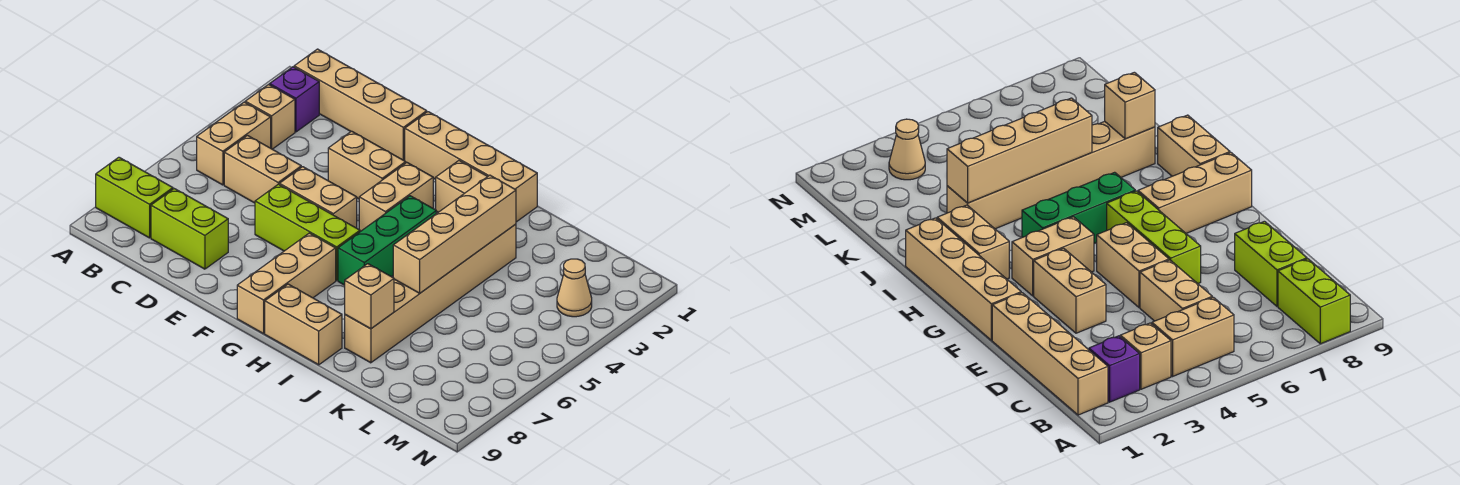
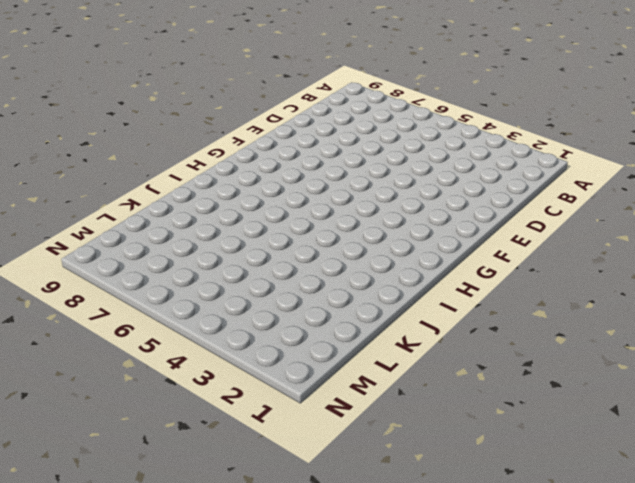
none -> lime 1x2 brick [96,157,173,238]
none -> tan 1x4 brick [294,49,427,160]
none -> purple 1x1 brick [270,67,319,132]

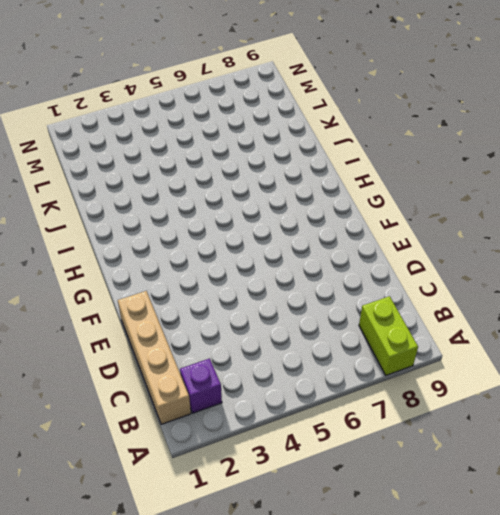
none -> tan 1x1 brick [245,85,295,149]
none -> tan 1x2 brick [197,102,271,185]
none -> tan 1x2 brick [224,136,301,203]

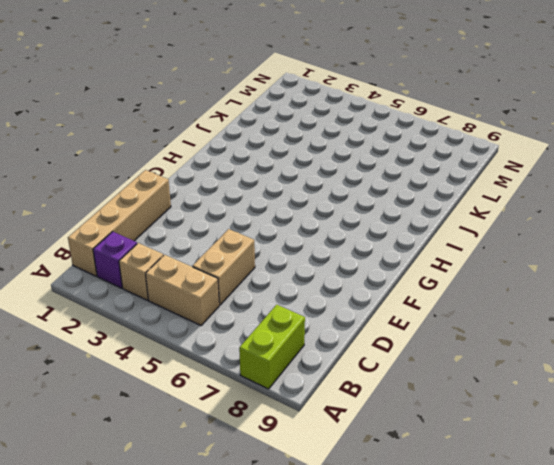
none -> lime 1x2 brick [151,189,228,269]
none -> tan 1x2 brick [328,131,406,199]
none -> tan 1x2 brick [279,167,357,228]

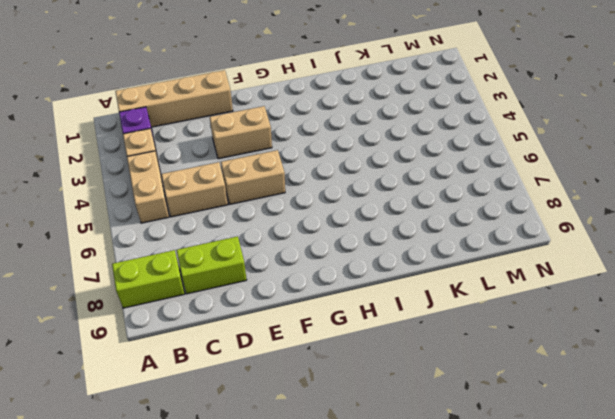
none -> lime 1x3 brick [255,184,360,280]
none -> tan 1x4 brick [405,112,537,222]
none -> tan 1x2 brick [359,163,433,231]

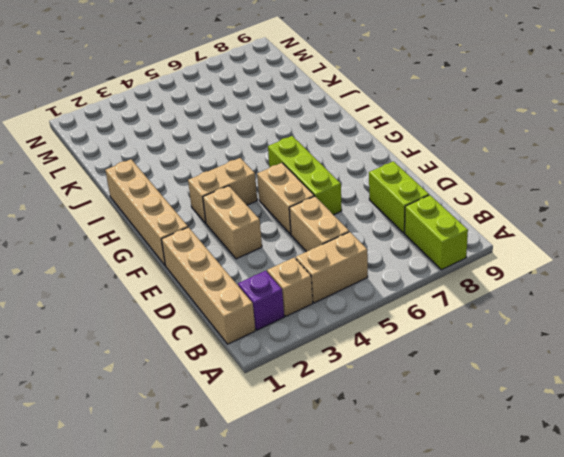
none -> tan 1x3 brick [237,233,336,334]
none -> tan 1x2 brick [436,161,487,212]
none -> green 1x3 brick [338,196,436,285]

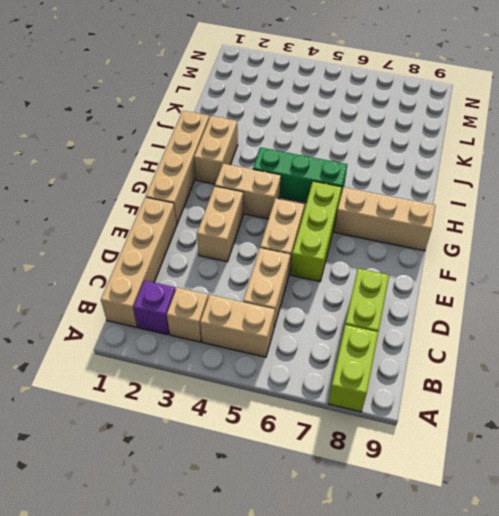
none -> tan 1x2 brick [265,284,342,365]
none -> tan 1x6 brick [345,224,516,363]
none -> tan 1x1 cone [557,259,592,317]

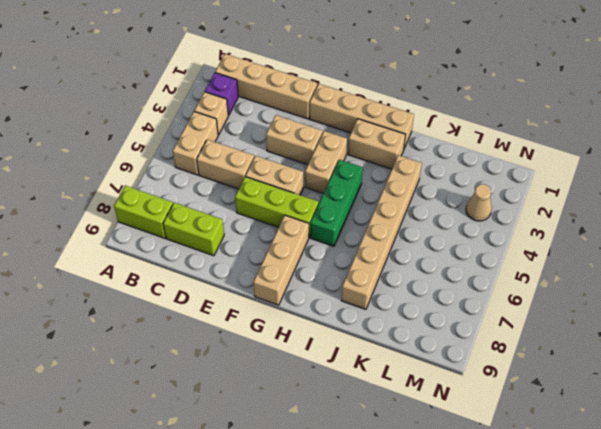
none -> tan 1x2 brick [265,284,342,365]
none -> tan 1x4 brick [393,175,516,293]
none -> tan 1x1 brick [345,264,394,329]

